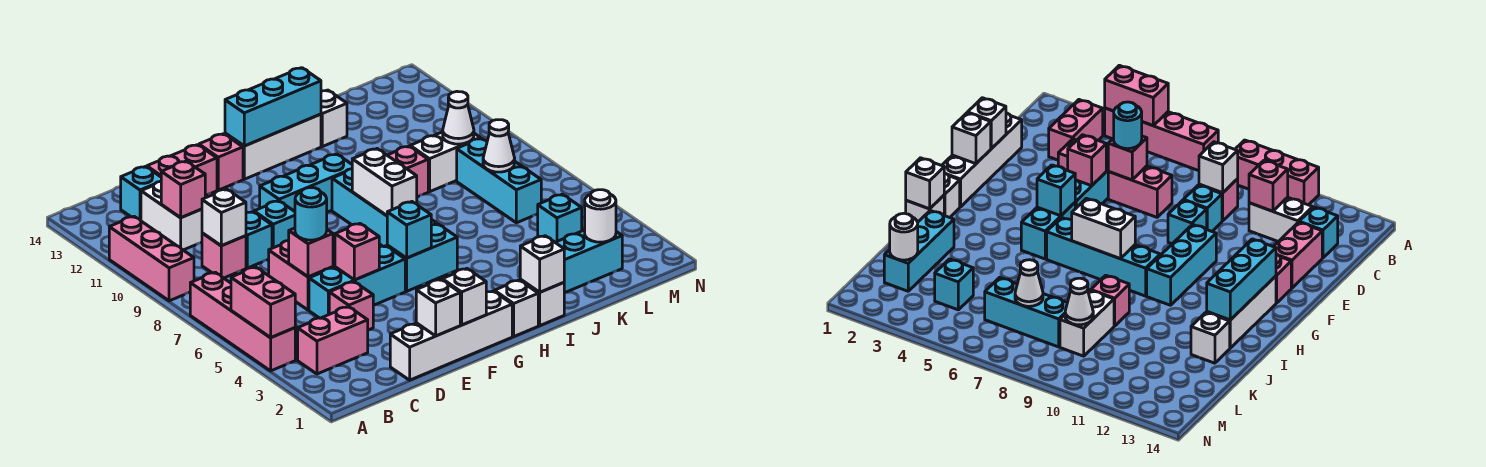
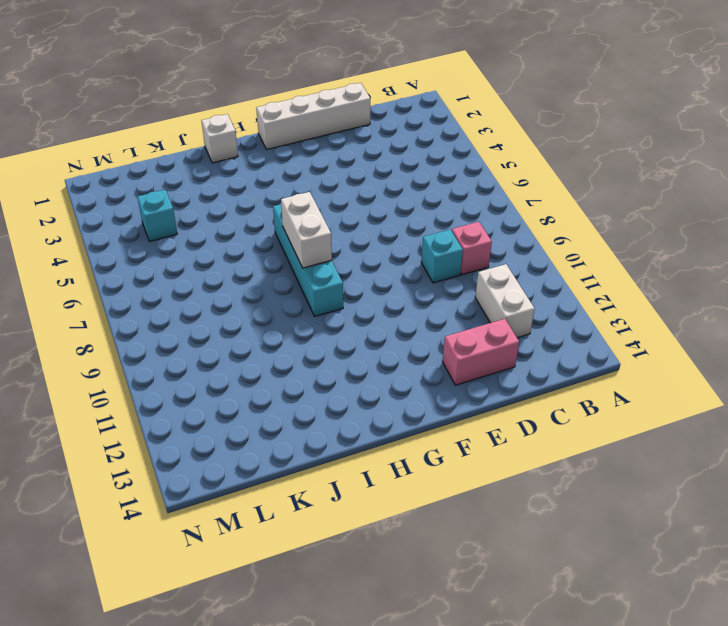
none -> pink 1x4 brick [190,272,295,371]
none -> pink 1x3 brick [109,216,194,301]
none -> pink 1x2 brick [298,307,368,374]
none -> cyan 1x1 brick [121,167,161,221]

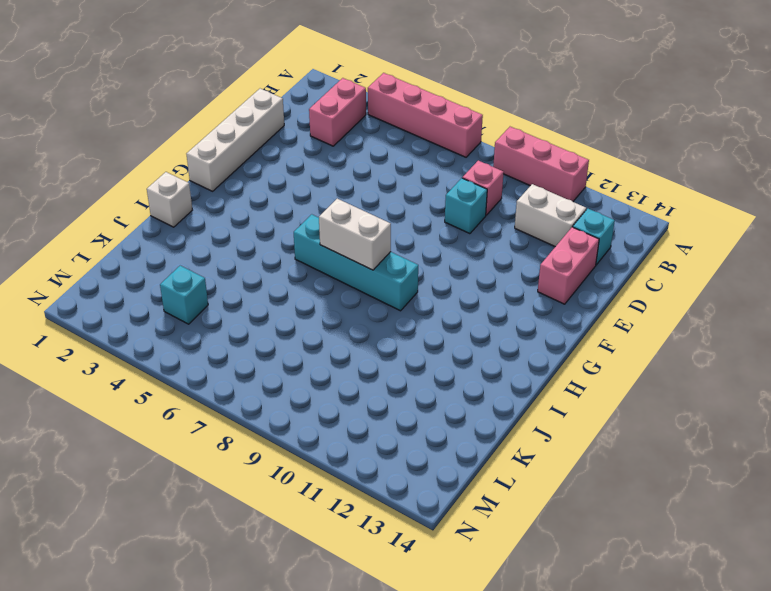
none -> pink 1x1 brick [329,282,373,330]
none -> cyan 1x3 brick [309,246,405,318]
none -> pink 1x2 brick [268,240,333,310]
none -> cyan 1x1 brick [254,201,295,248]

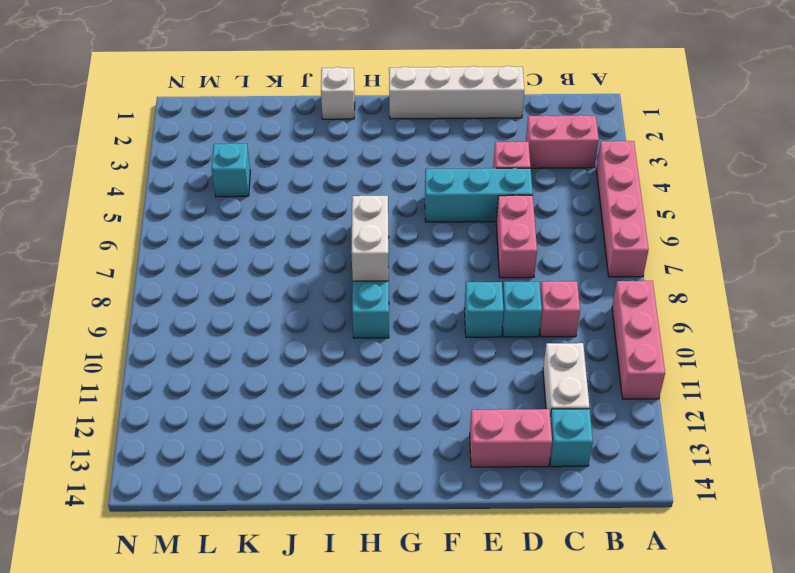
none -> cyan 1x3 brick [260,154,352,212]
none -> pink 1x1 brick [199,134,243,190]
none -> cyan 1x2 brick [387,224,457,291]
none -> white 1x3 brick [225,114,321,179]

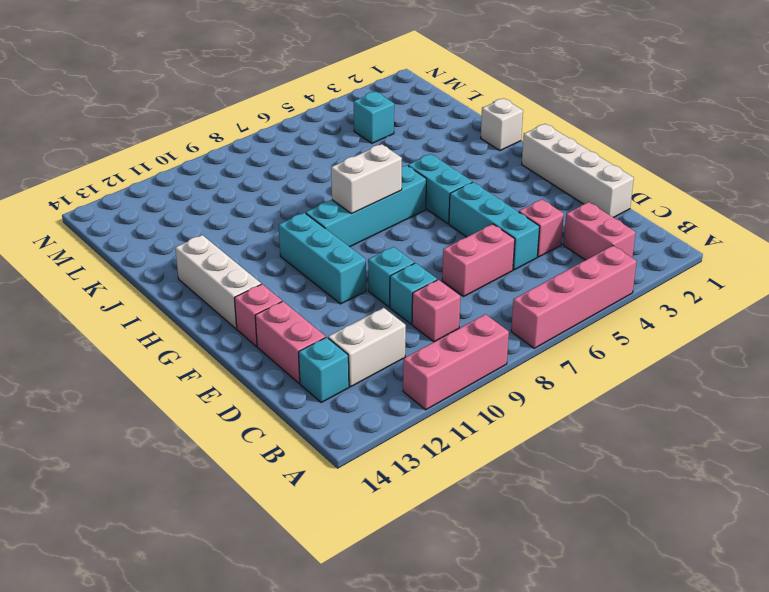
none -> white 1x1 brick [494,280,538,336]
none -> cyan 1x3 brick [555,230,622,293]
none -> pink 1x1 brick [387,146,428,197]
none -> white 1x1 brick [321,90,347,147]

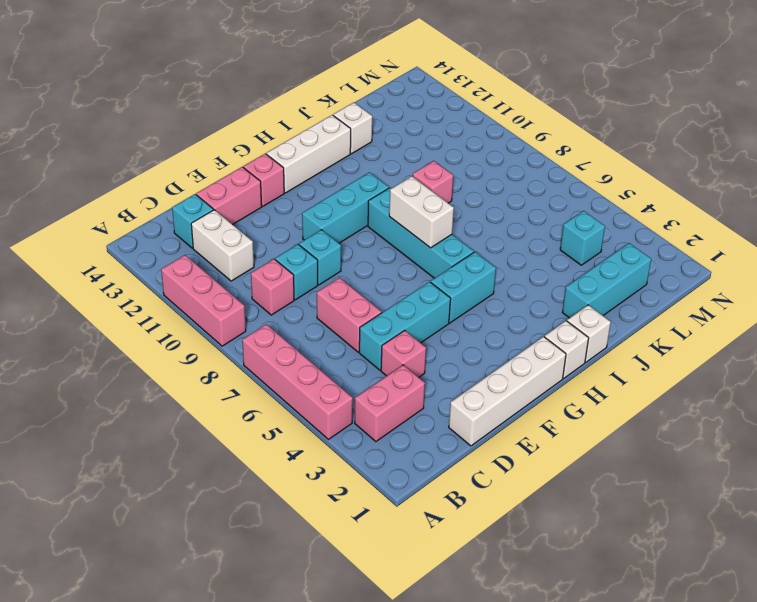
none -> white 1x2 brick [410,132,480,192]
none -> cyan 1x3 brick [457,138,541,223]
none -> pink 1x2 brick [231,267,295,338]
none -> white 1x1 brick [202,189,246,246]

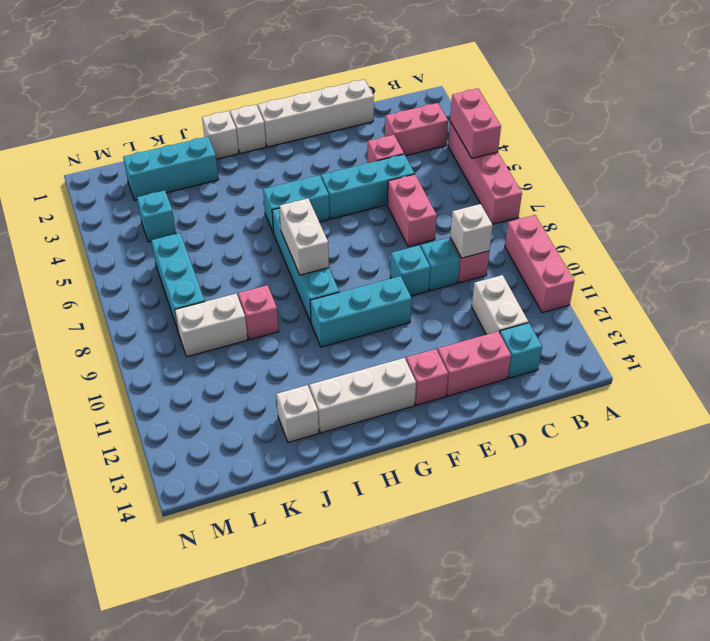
none -> pink 1x1 brick [161,161,205,218]
none -> pink 1x1 brick [289,228,333,277]
none -> white 1x1 brick [416,280,460,336]
none -> pink 1x1 brick [335,223,379,280]

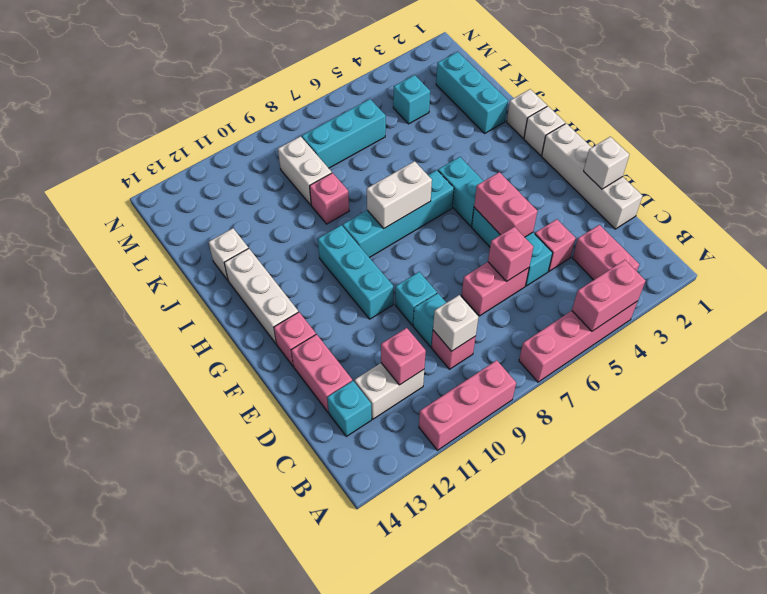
pink 1x2 brick [474,172,537,237] -> pink 1x1 brick [335,223,379,280]
none -> white 1x1 brick [442,269,486,325]
none -> cyan 1x1 brick [387,202,431,258]
none -> cyan 1x3 brick [225,68,321,146]
none -> white 1x1 brick [520,236,564,292]

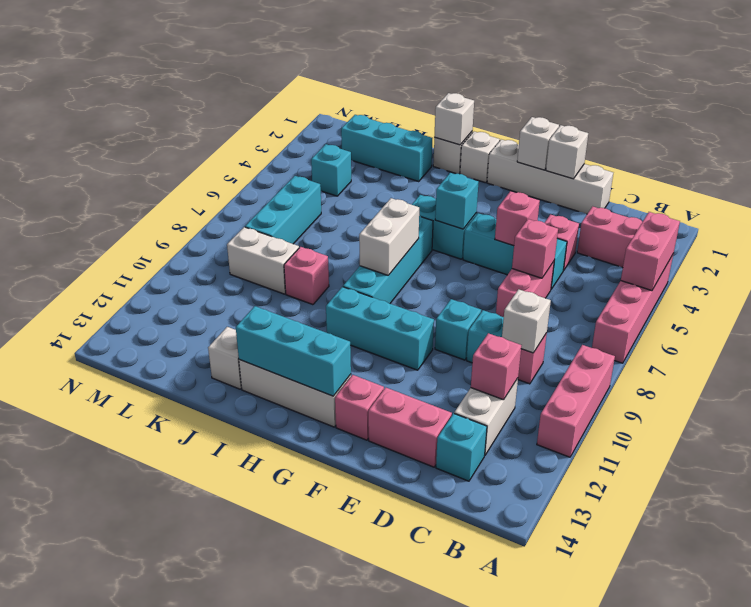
none -> white 1x1 round brick [585,190,616,242]
none -> white 1x1 cone [483,120,515,172]
none -> white 1x1 cone [443,92,474,144]
none -> cyan 1x1 round brick [295,187,327,240]

